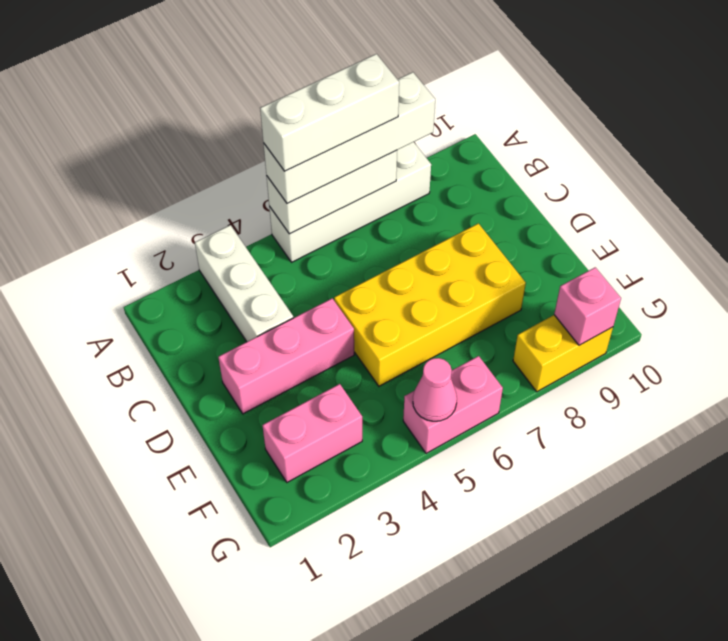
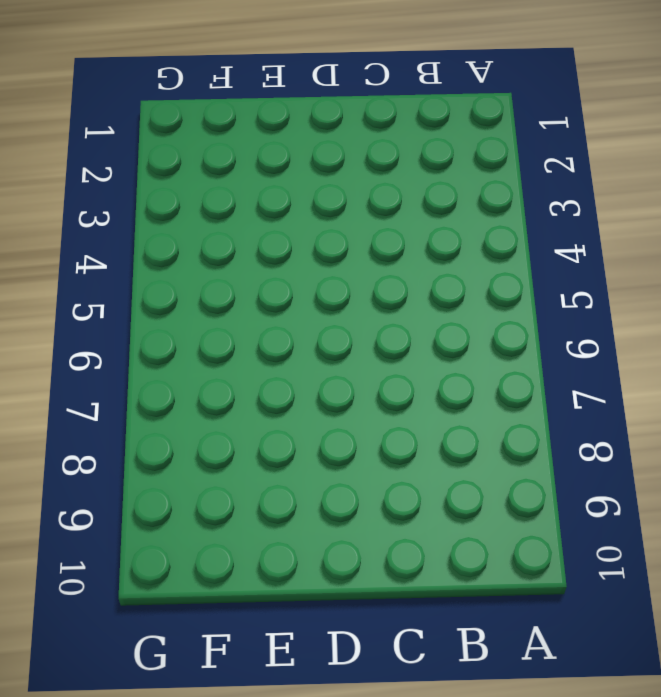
none -> white 1x3 brick [195,225,293,342]
none -> white 1x4 brick [269,142,431,262]
none -> pink 1x3 brick [218,298,354,414]

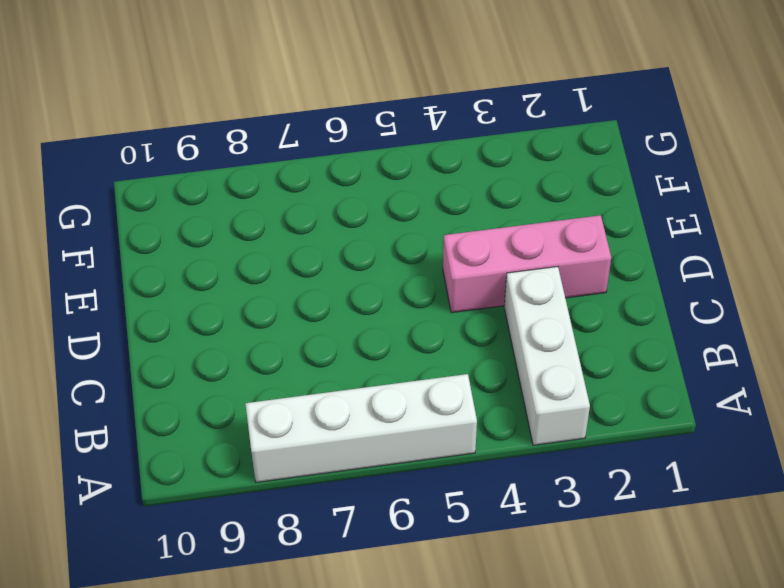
none -> yellow 2x4 brick [334,223,526,386]
none -> pink 1x2 brick [262,384,362,482]
none -> pink 1x2 brick [403,356,503,453]

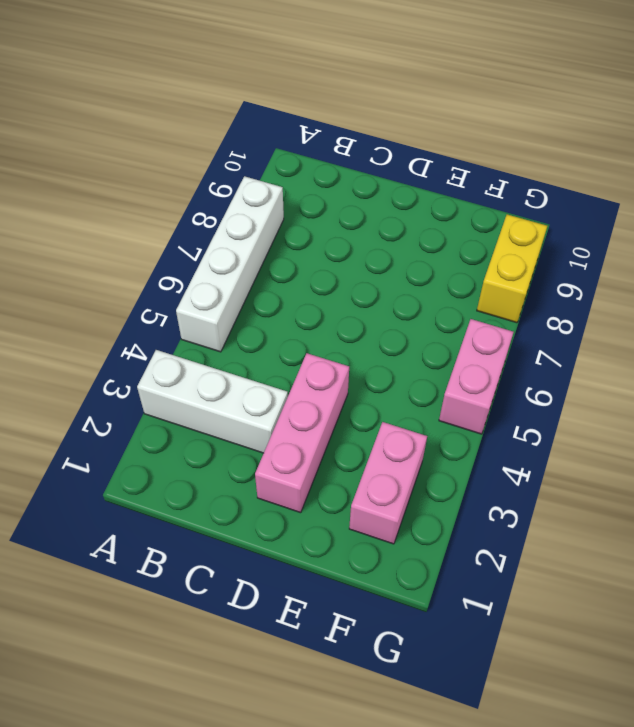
none -> yellow 2x4 brick [334,223,526,386]
none -> white 1x3 brick [267,150,397,234]
none -> pink 1x1 cone [413,358,457,421]

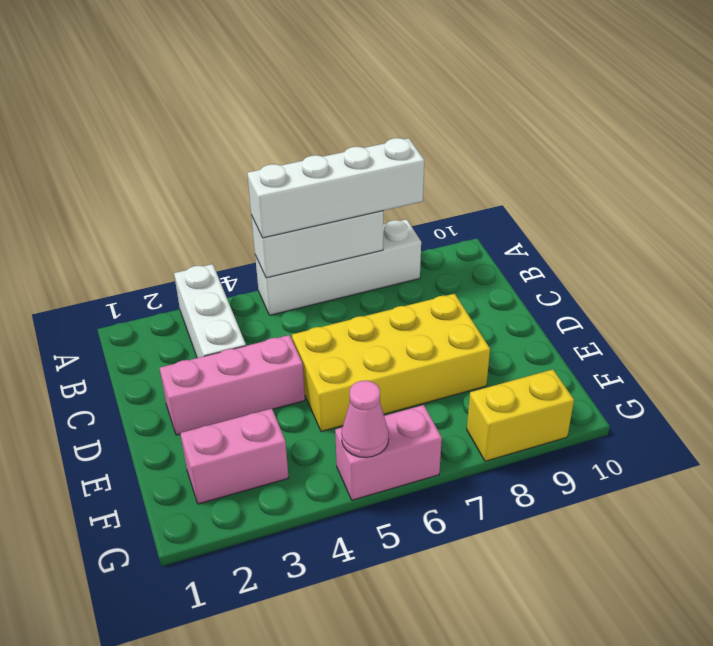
none -> pink 1x1 brick [554,267,621,345]
none -> white 1x3 brick [260,54,399,171]

